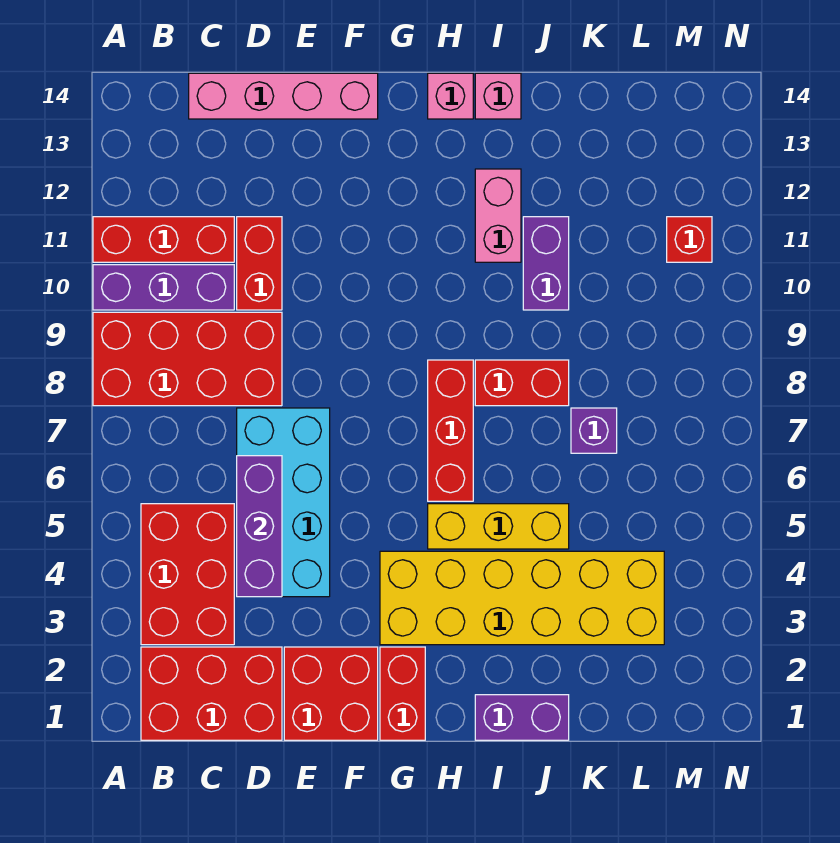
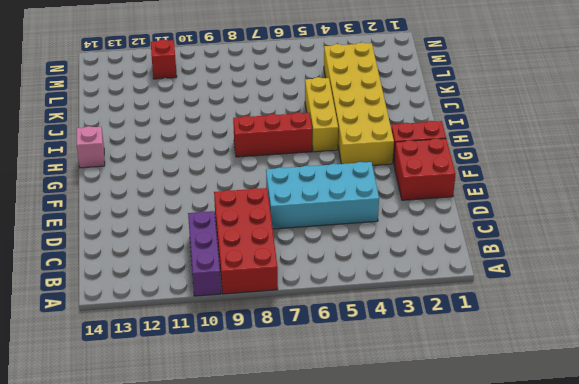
none -> red 1x3 brick [93,217,234,262]
none -> red 2x3 brick [141,647,282,740]
none -> red 2x3 brick [141,504,234,645]

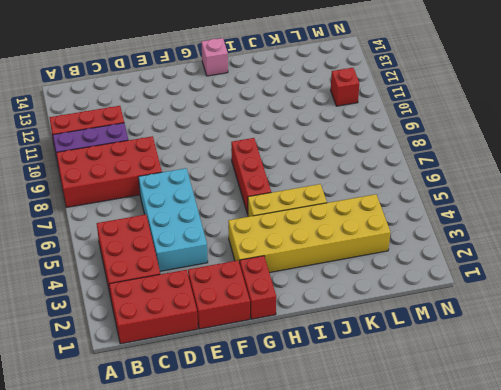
none -> pink 1x4 brick [189,73,378,119]
none -> red 1x2 brick [237,217,282,310]
none -> purple 1x2 brick [475,695,569,740]

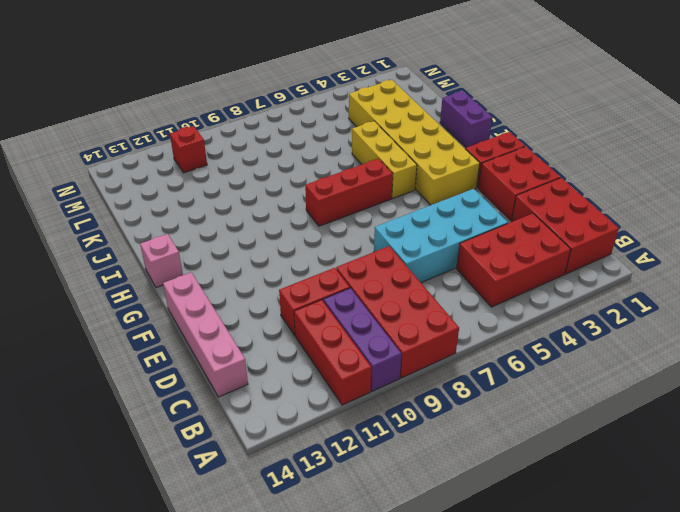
none -> red 1x2 brick [475,360,569,406]
none -> pink 1x2 brick [475,169,521,262]
none -> pink 1x1 brick [475,73,521,119]

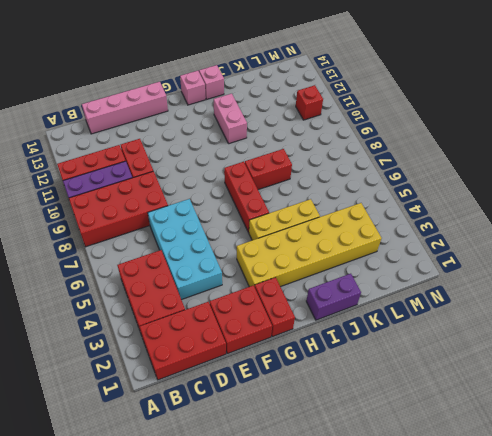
none -> purple 1x2 brick [523,217,569,310]
none -> purple 1x1 brick [571,408,617,453]
none -> purple 1x3 brick [237,456,282,597]

